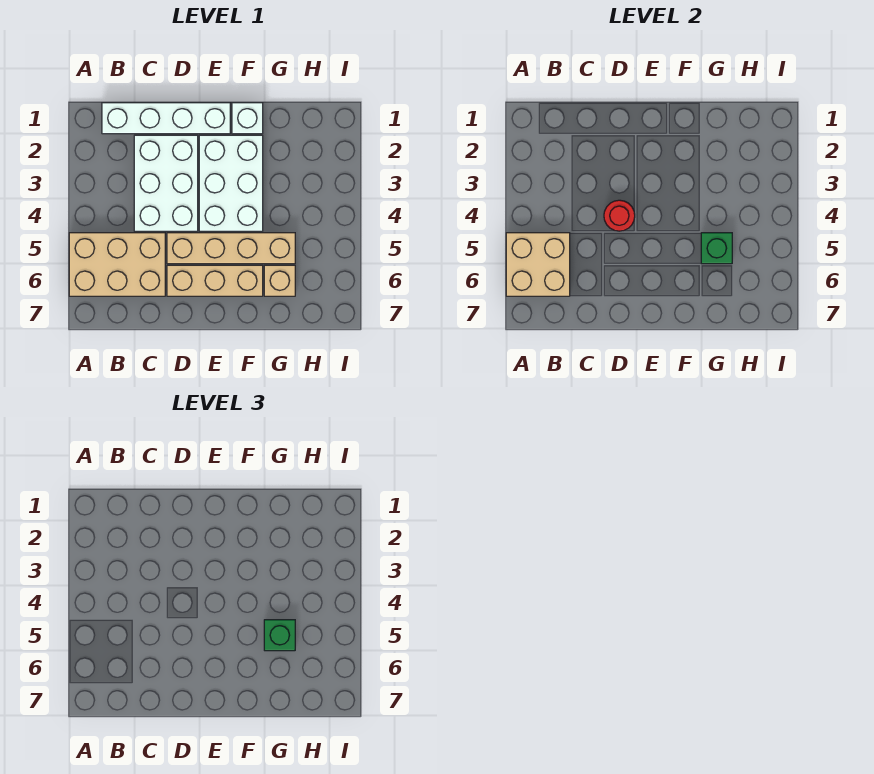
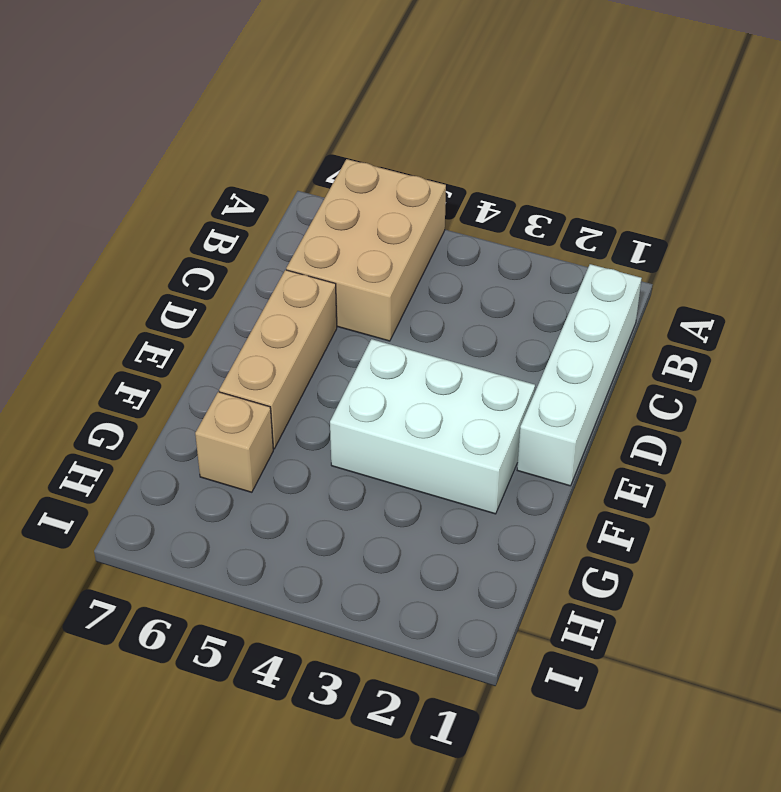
none -> white 2x3 brick [134,135,198,231]
none -> tan 1x4 brick [167,233,295,264]
none -> white 1x1 brick [232,103,263,134]

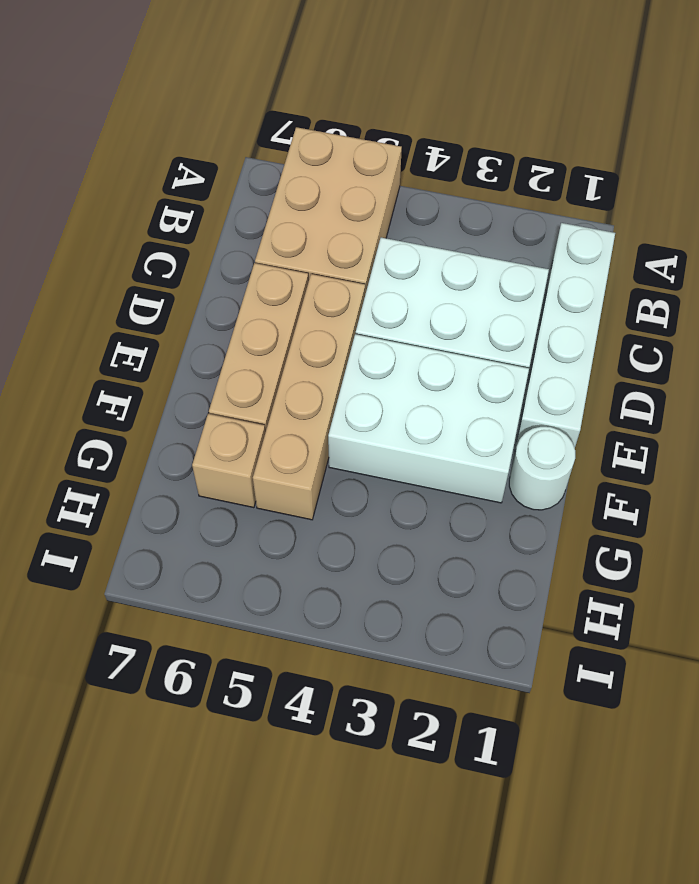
white 1x1 round brick [509,427,575,510] -> white 1x1 brick [232,103,263,134]
none -> tan 2x2 brick [506,233,570,296]
none -> red 1x1 round brick [604,200,635,231]
none -> green 1x1 brick [701,233,732,264]

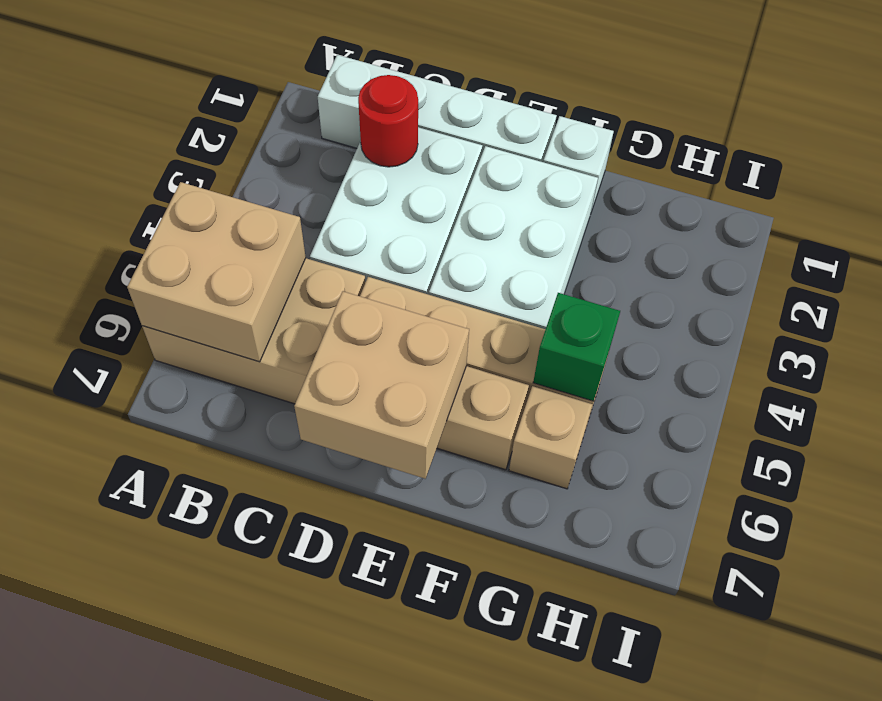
red 1x1 round brick [358,75,418,167] -> red 1x1 round brick moved to [604,200,635,231]
tan 2x2 brick [294,291,469,479] -> none
none -> green 1x1 brick [264,620,295,651]

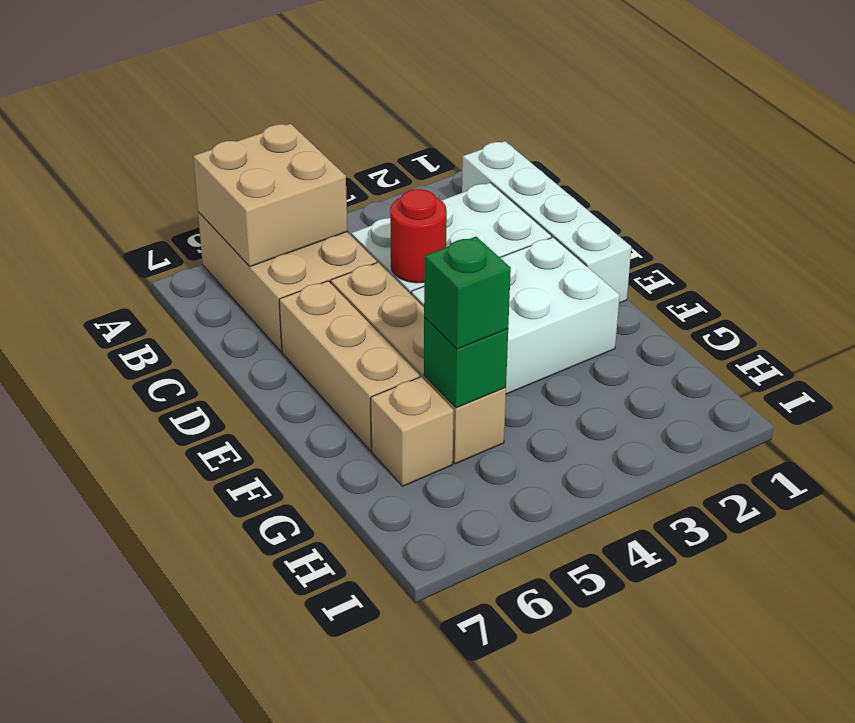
none -> white 1x1 brick [232,103,263,134]

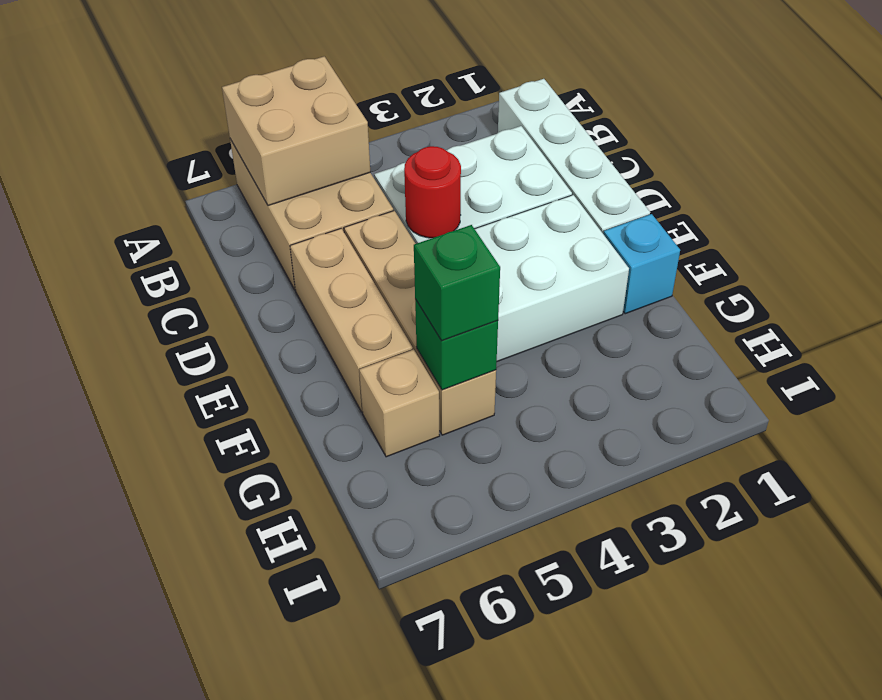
cyan 1x1 brick [604,214,680,314] -> white 1x1 brick [232,103,263,134]

